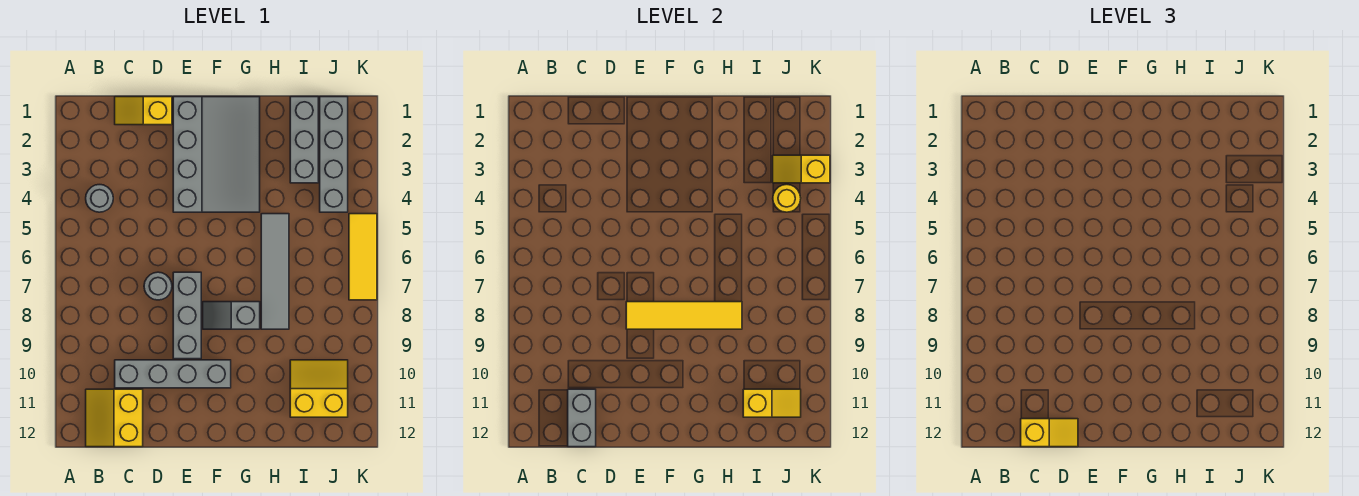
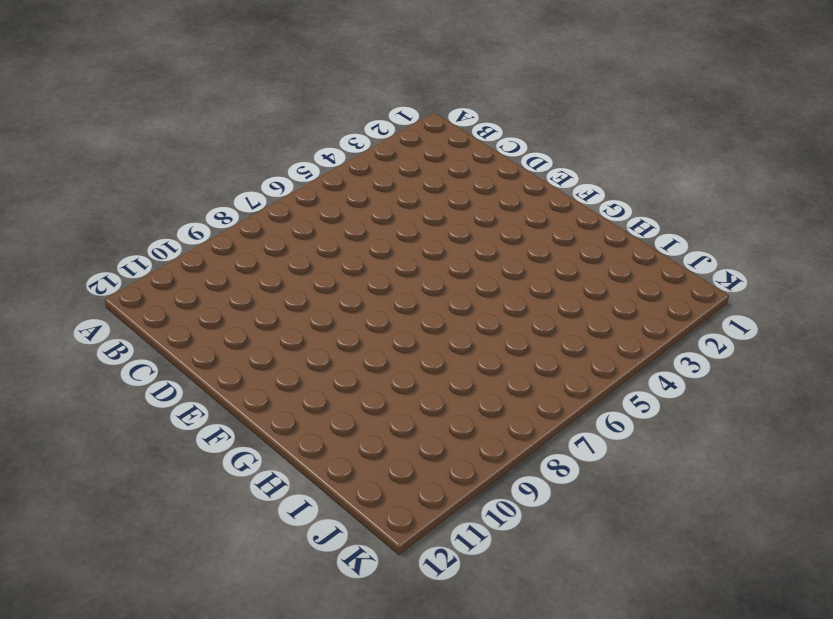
none -> grey 1x1 round brick [86,185,113,212]
none -> yellow 2x2 slope [86,389,143,447]
none -> yellow 1x2 slope [115,97,172,125]

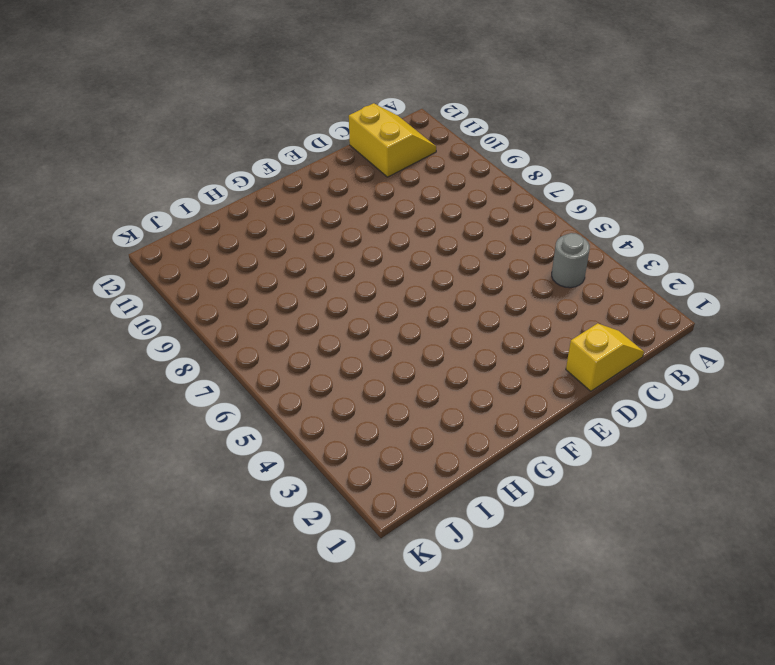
none -> grey 1x4 brick [115,360,231,388]
none -> grey 1x1 round brick [144,272,172,300]
none -> grey 3x4 slope [173,97,260,212]

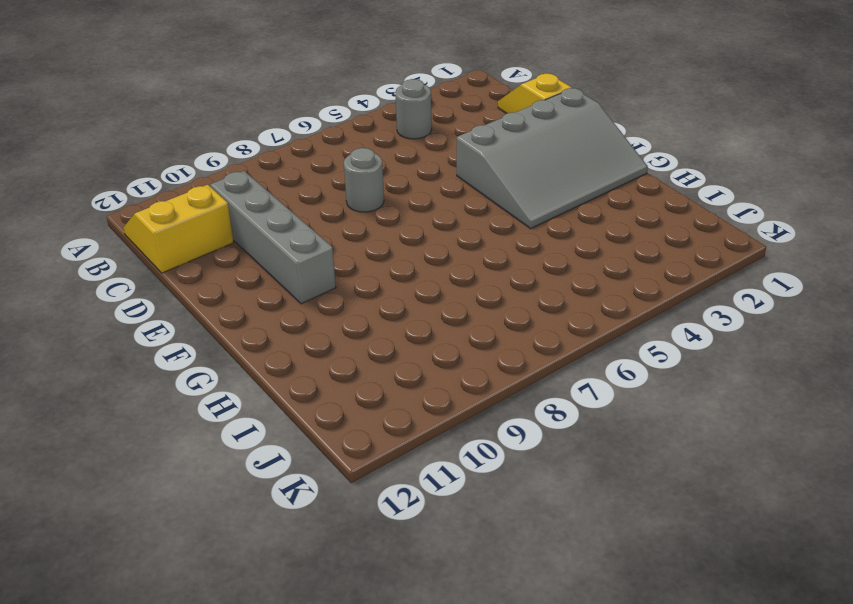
none -> grey 1x3 brick [173,272,201,359]
none -> grey 1x2 slope [203,302,260,329]
none -> grey 1x4 tile [261,214,289,329]

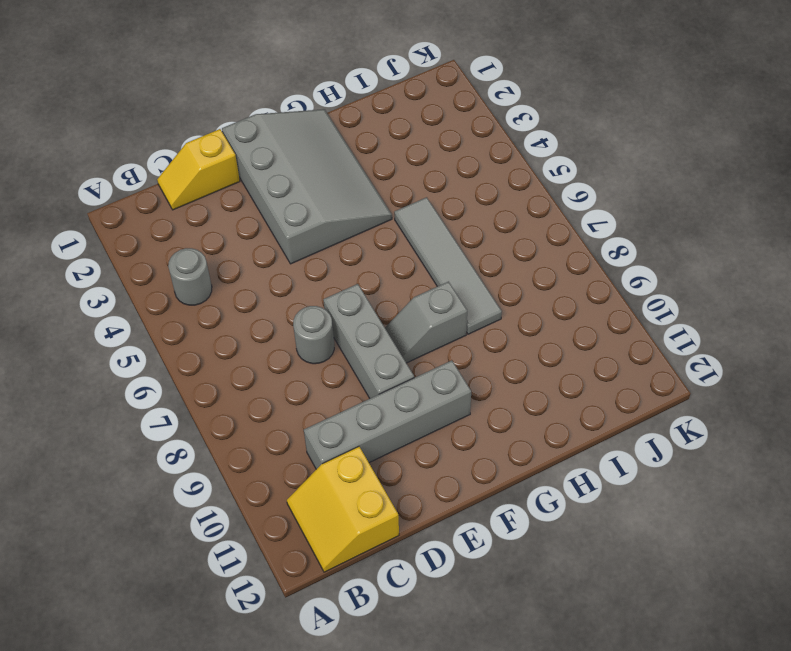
none -> grey 1x3 brick [290,97,318,183]
none -> yellow 2x2 slope [290,360,348,417]
none -> grey 1x4 brick [320,97,348,212]

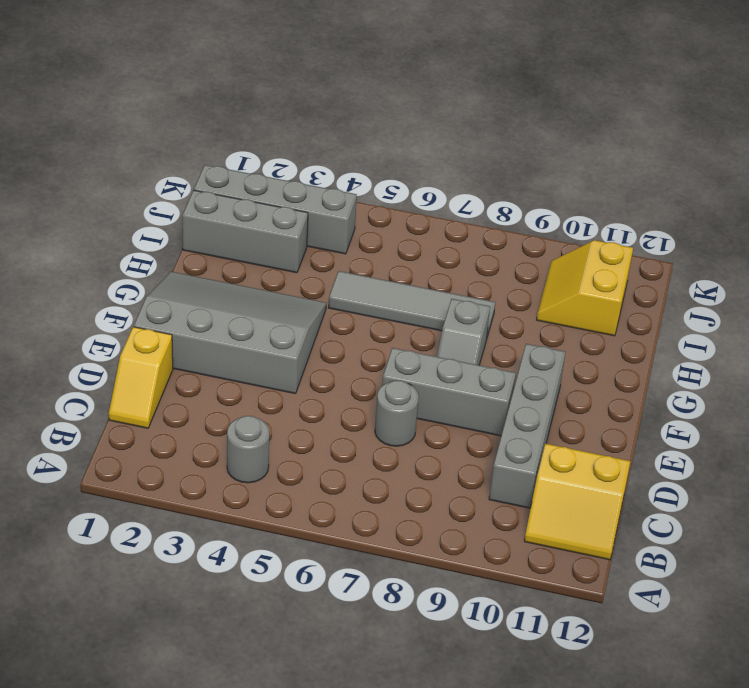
none -> yellow 1x3 tile [349,214,377,300]
none -> grey 1x2 brick [568,389,596,447]
none -> yellow 1x4 tile [626,302,742,329]

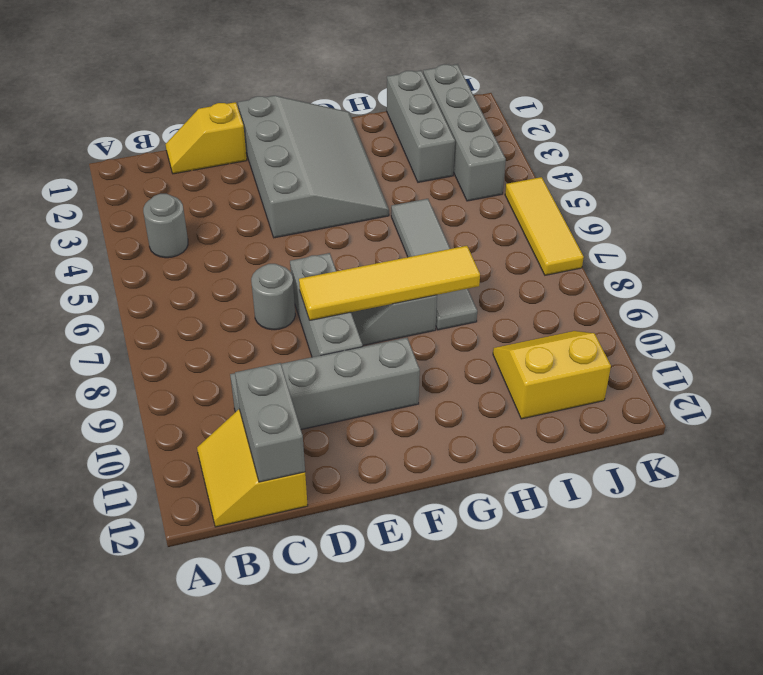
none -> yellow 1x2 slope [743,389,801,417]
none -> yellow 1x2 slope [773,155,830,183]
none -> yellow 1x1 round brick [773,184,801,212]

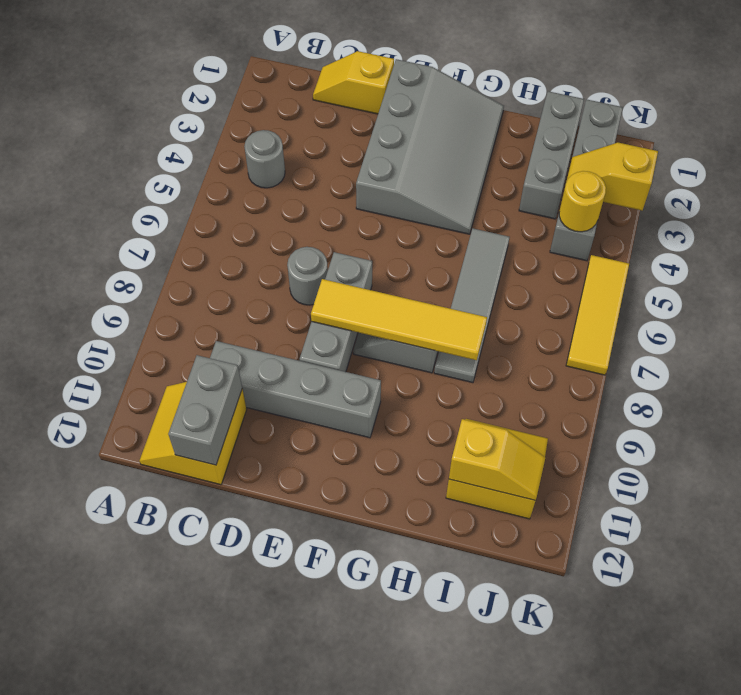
none -> yellow 1x2 slope [1021,419,1078,447]

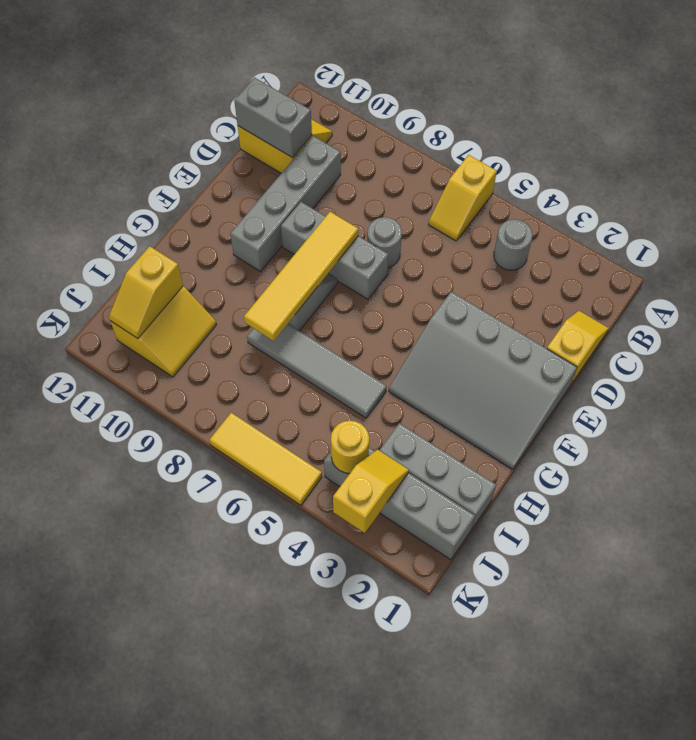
yellow 1x2 slope [429,155,497,241] -> yellow 1x2 slope moved to [1021,419,1078,447]

